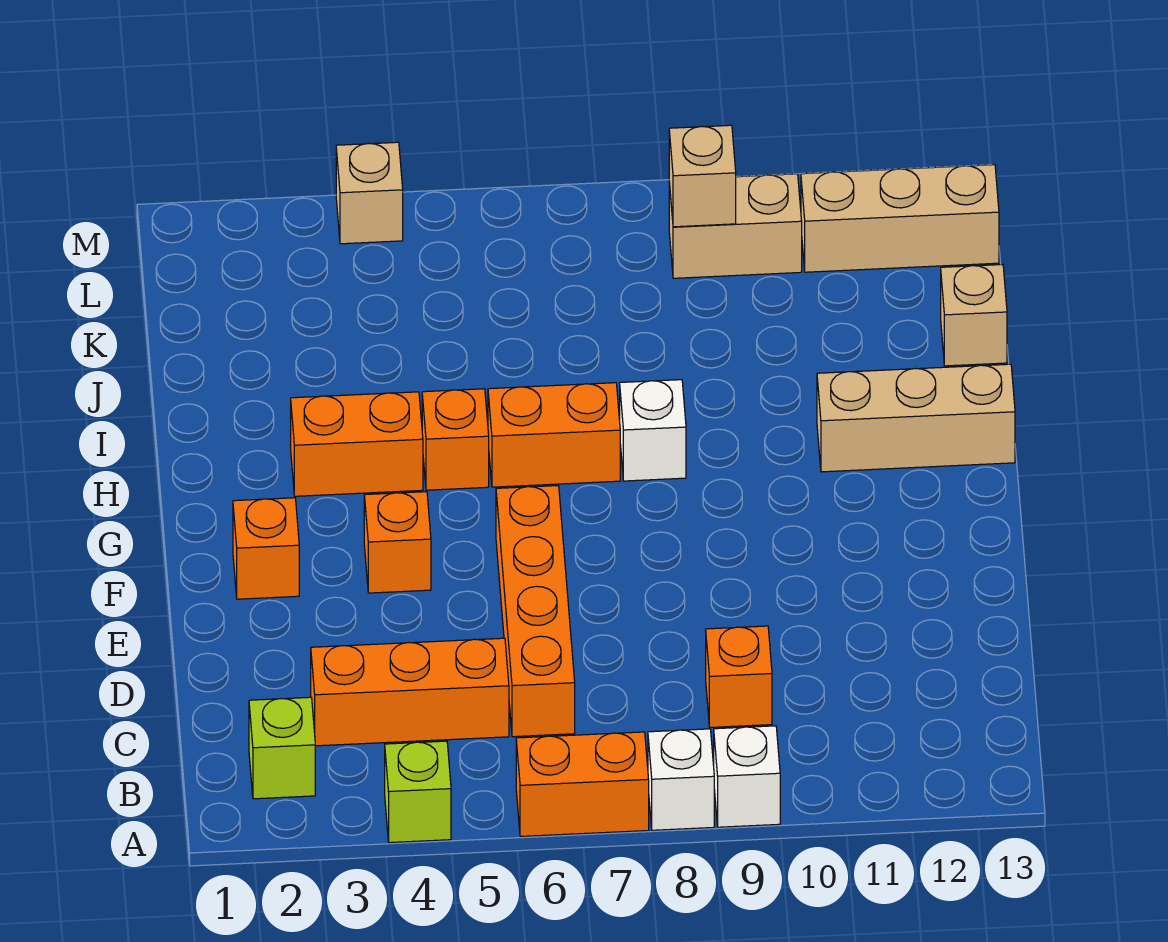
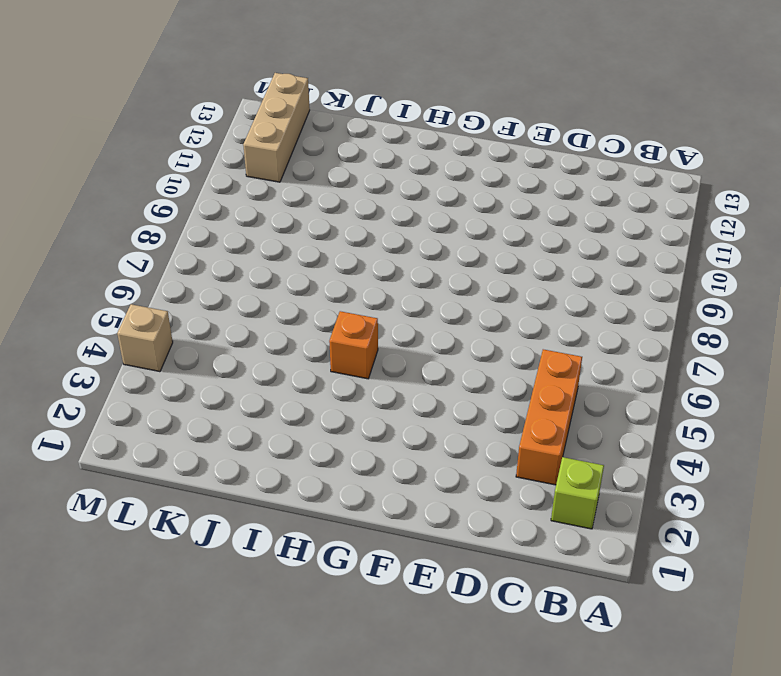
none -> lime 1x1 brick [385,741,451,843]
none -> orange 1x2 brick [516,732,649,836]
none -> white 1x1 brick [648,729,714,830]

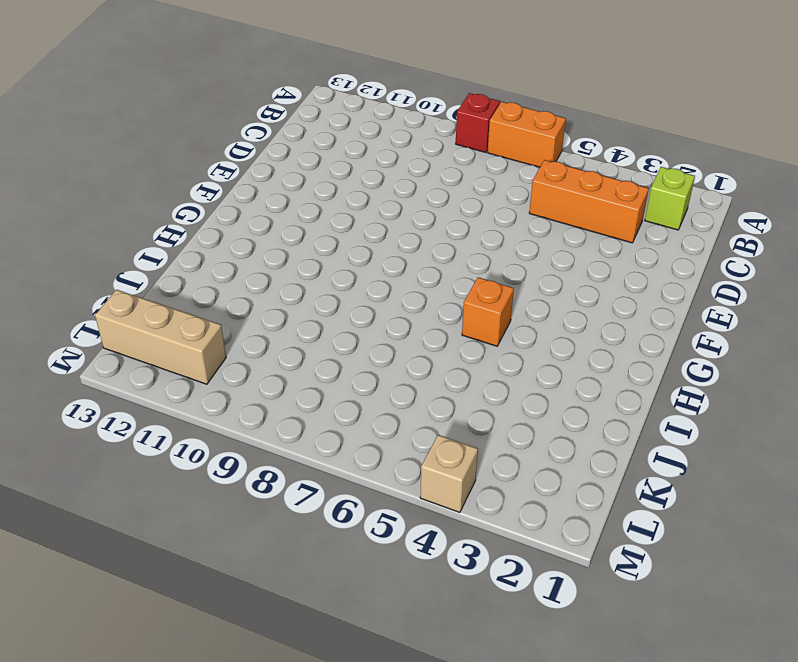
red 1x1 brick [456,93,500,152] -> white 1x1 brick [648,729,714,830]
none -> lime 1x1 brick [385,741,451,843]
none -> white 1x1 brick [714,726,780,827]
none -> orange 1x4 brick [496,486,575,737]

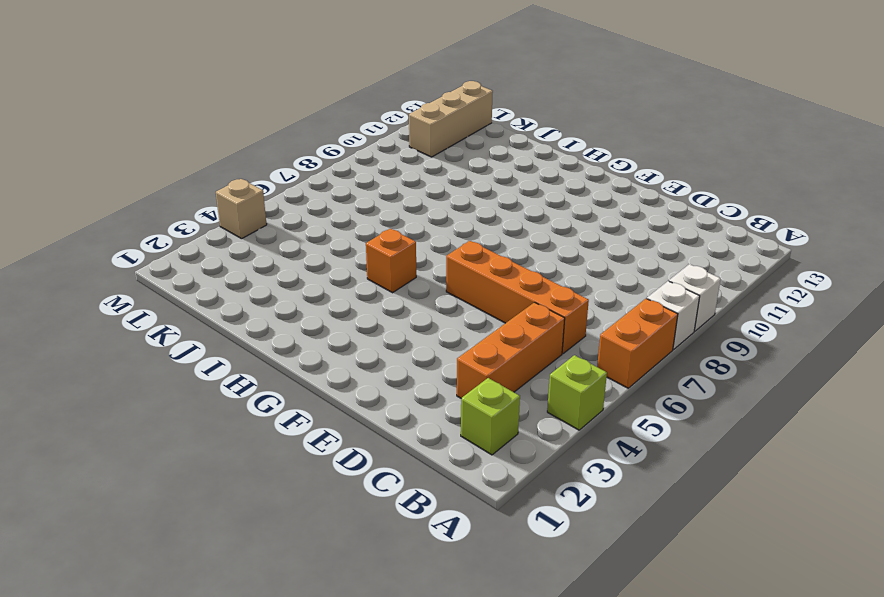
none -> orange 1x1 brick [706,626,772,727]
none -> orange 1x1 brick [233,498,299,599]
none -> orange 1x1 brick [364,492,431,593]

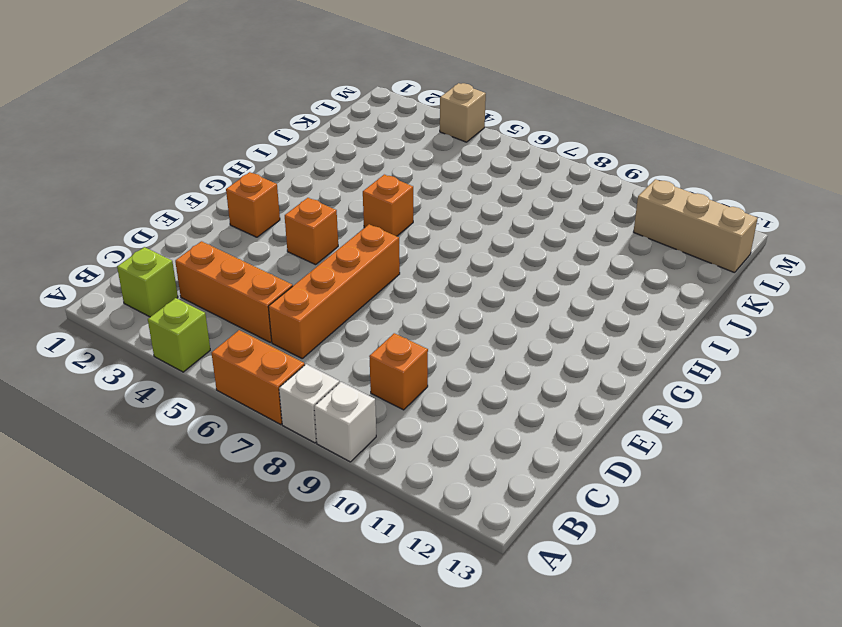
none -> orange 1x2 brick [291,392,423,496]
none -> orange 1x2 brick [488,383,620,487]
none -> white 1x1 brick [620,380,686,481]

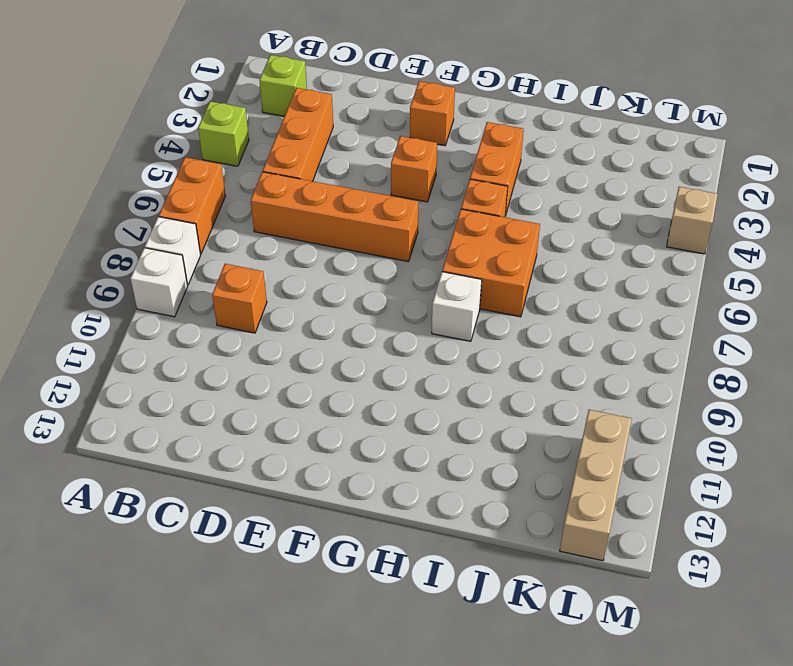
orange 2x2 brick [442,209,540,317] -> orange 1x2 brick [488,383,620,487]
none -> tan 1x3 brick [817,364,1015,472]
none -> tan 1x1 brick [941,265,1007,366]
none -> tan 1x2 brick [669,174,802,278]

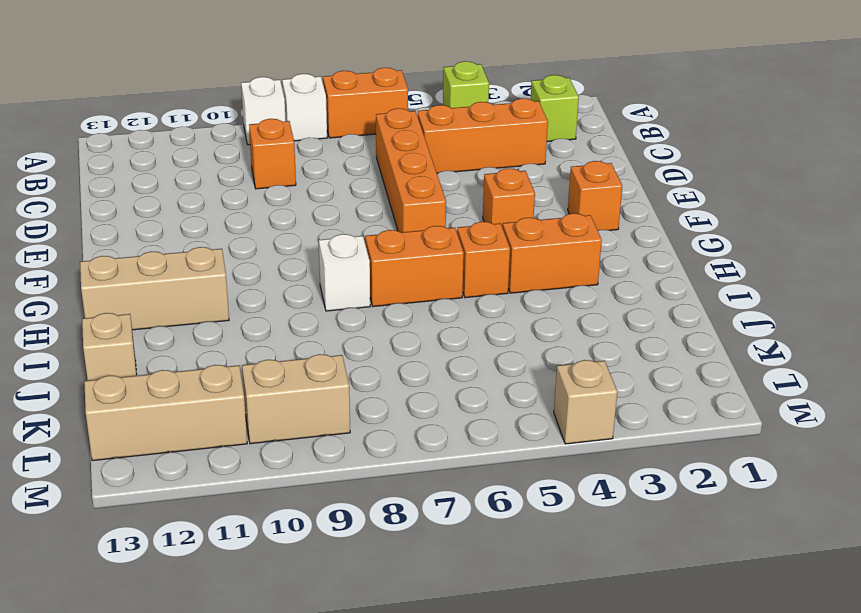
none -> tan 1x1 brick [669,125,736,227]

